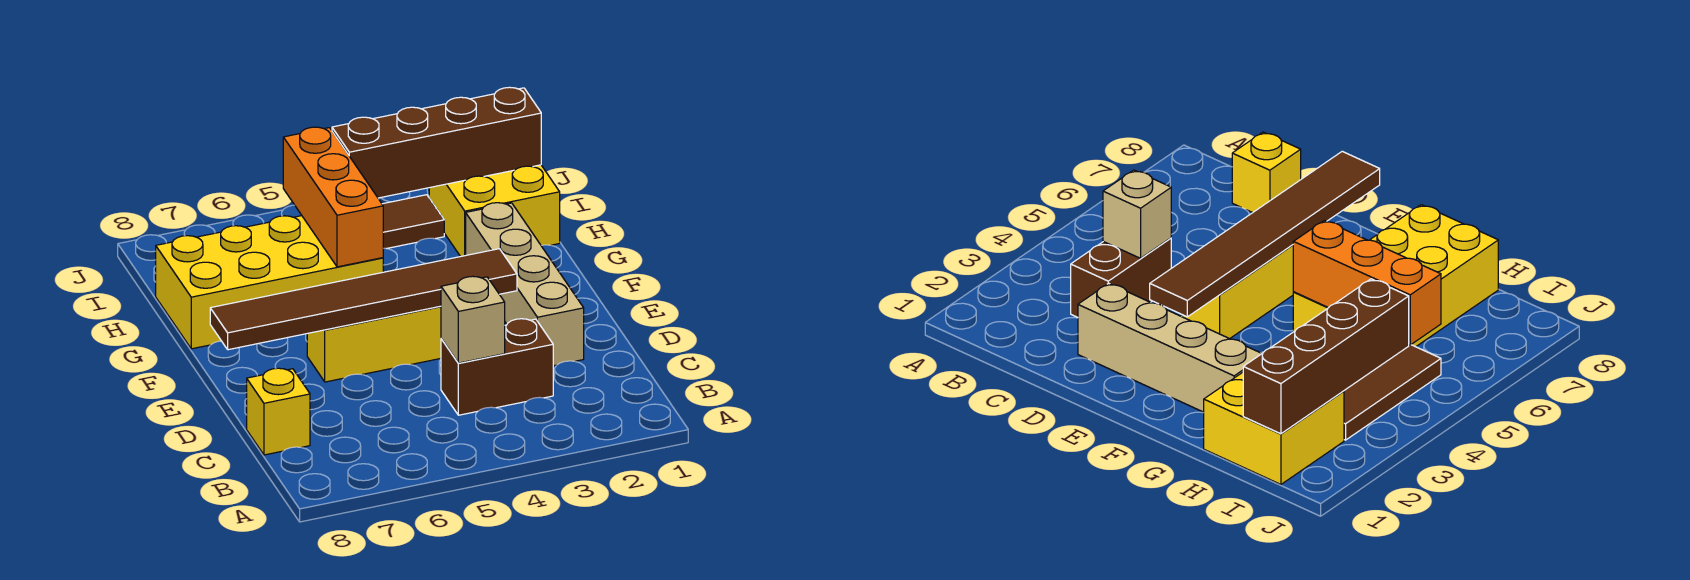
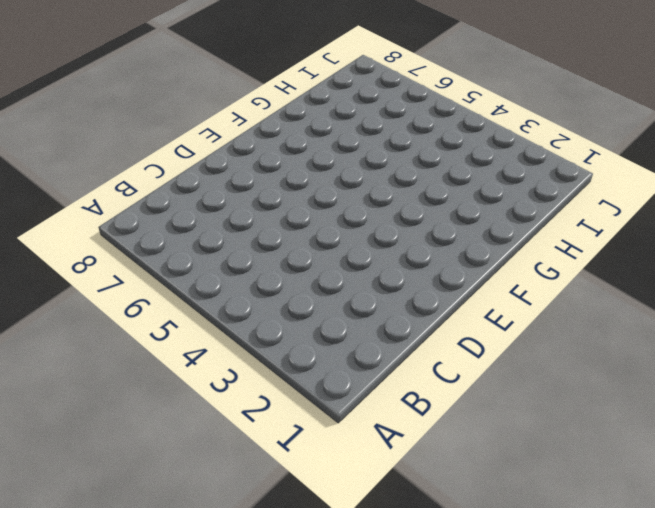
none -> brown 1x2 brick [441,319,553,415]
none -> yellow 1x1 brick [247,368,310,455]

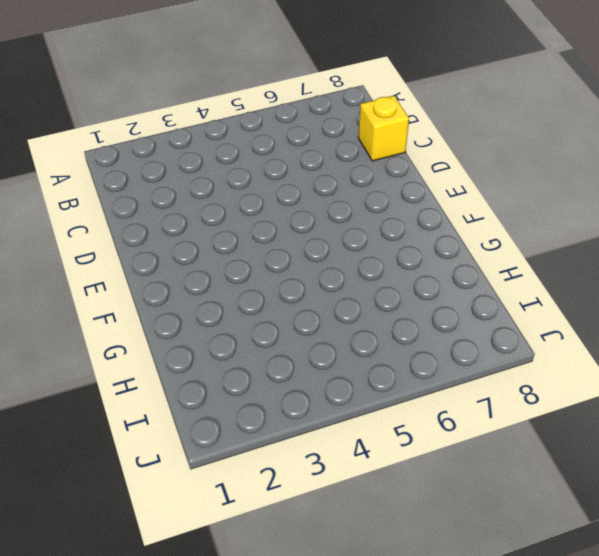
none -> brown 1x2 brick [441,319,553,415]
none -> tan 1x4 brick [466,203,584,366]

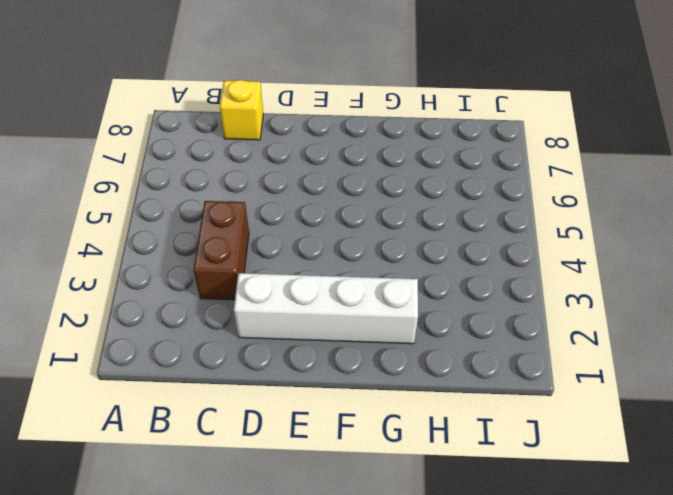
white 1x4 brick [234,273,418,344] -> tan 1x4 brick [466,203,584,366]
none -> yellow 1x3 brick [307,306,441,382]
none -> yellow 2x4 brick [156,216,383,349]

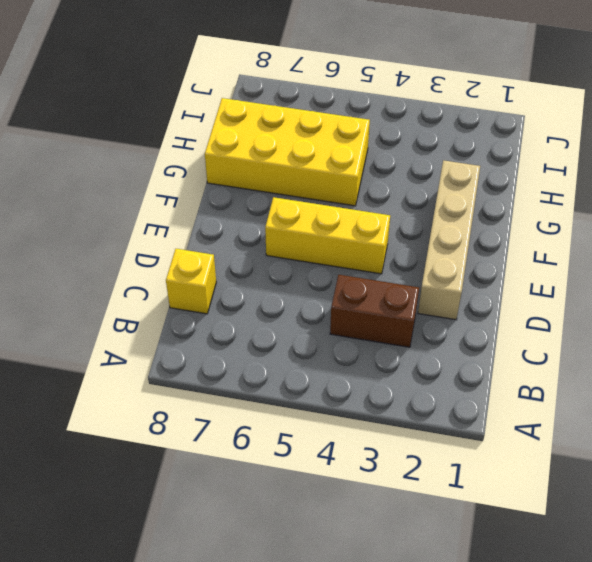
none -> yellow 2x2 brick [429,165,560,257]
none -> brown 1x3 tile [382,195,444,249]

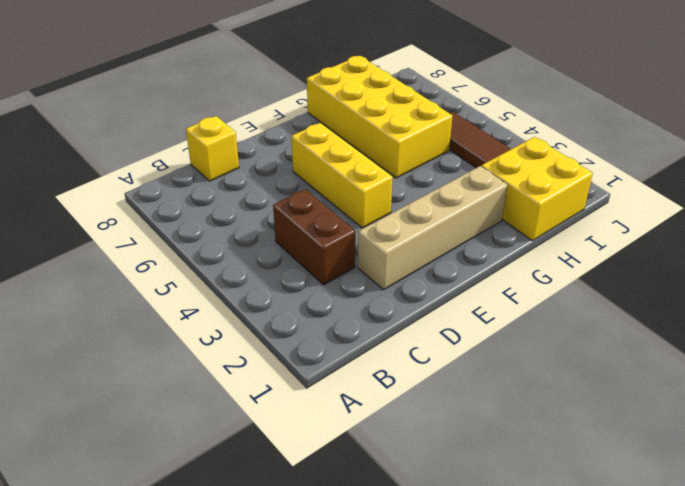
none -> tan 1x1 brick [441,276,505,363]
none -> brown 1x6 tile [210,249,517,350]

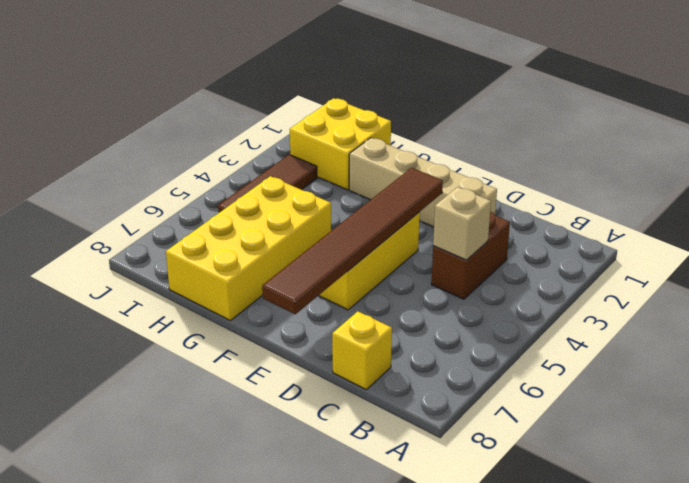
none -> orange 1x3 brick [283,127,383,267]
none -> brown 1x4 brick [332,87,541,198]

